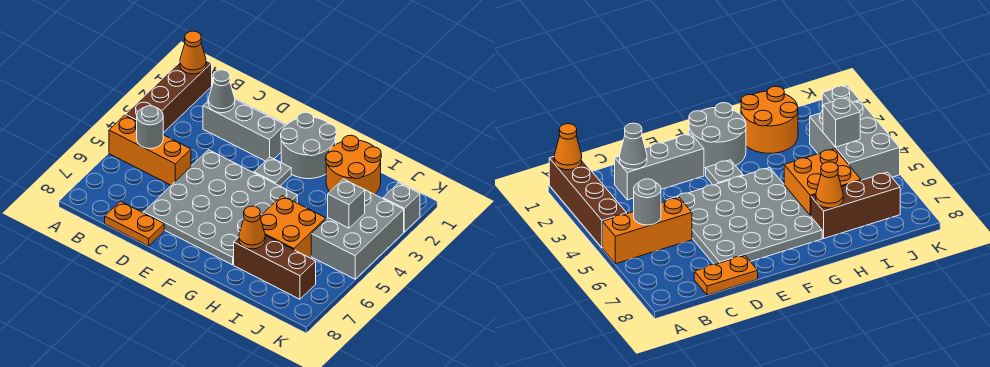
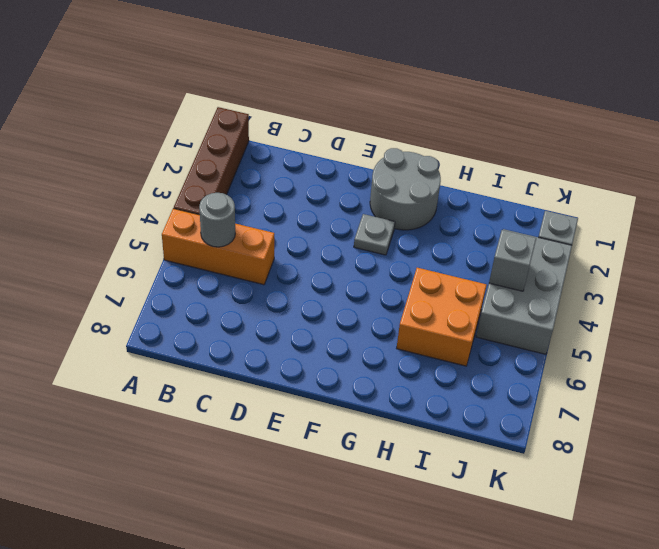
none -> grey 1x3 brick [203,99,285,161]
none -> orange 1x2 plate [105,201,164,246]
none -> grey 4x4 plate [144,150,297,265]

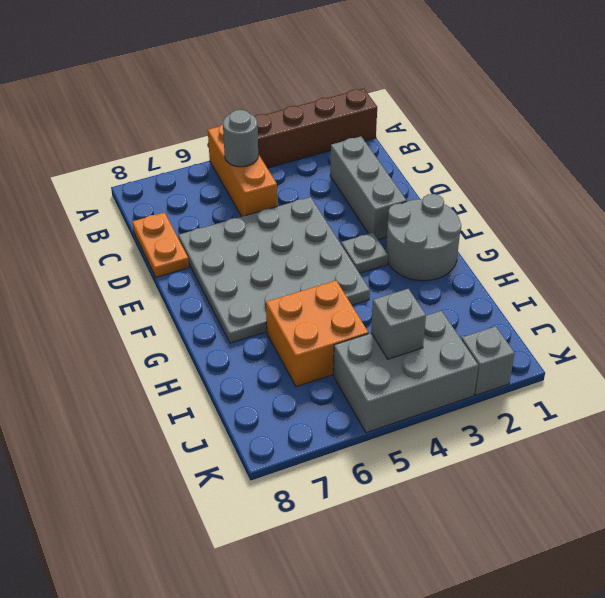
none -> orange 2x2 round brick [326,135,381,194]
none -> brown 1x3 brick [234,235,316,299]
none -> orange 1x1 cone [180,31,206,74]

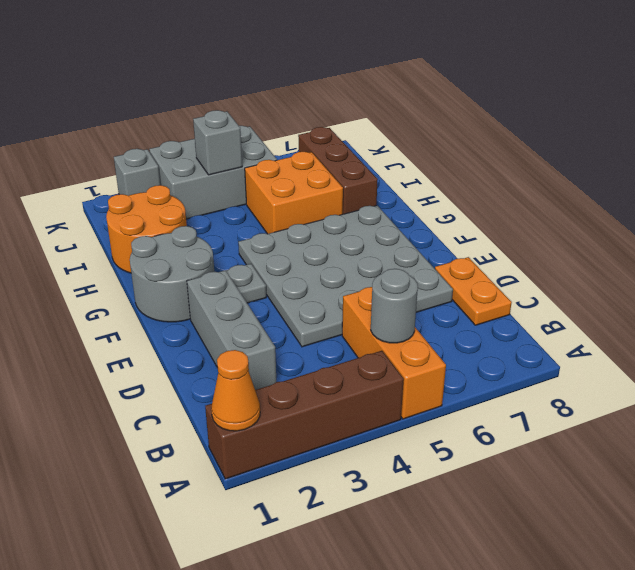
none -> grey 1x1 cone [208,70,235,113]
none -> orange 1x1 cone [239,206,265,249]

